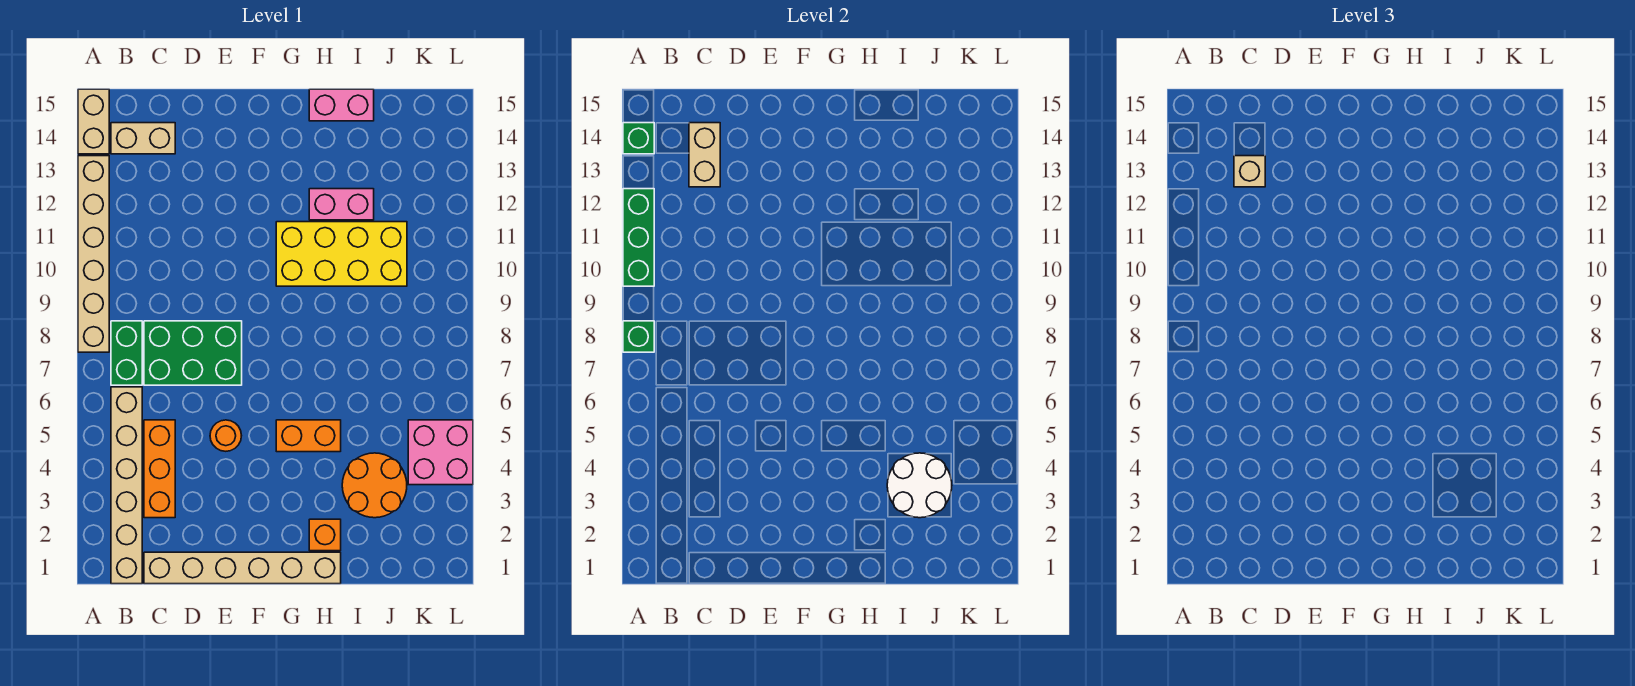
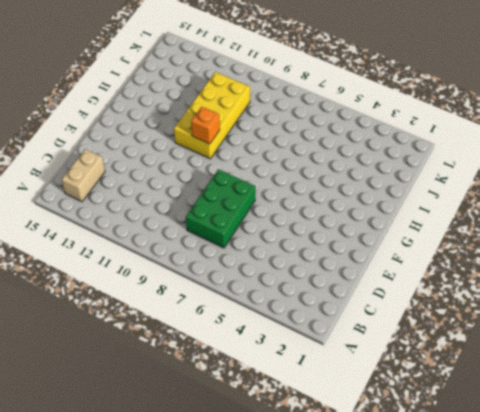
orange 1x1 brick [191,107,220,144] -> orange 1x1 brick moved to [309,519,341,551]
none -> tan 1x6 brick [78,156,109,352]
none -> tan 1x2 brick [78,89,109,154]
none -> tan 1x6 brick [111,387,142,584]

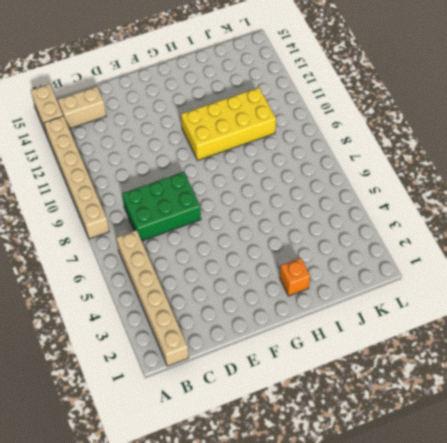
none -> green 1x2 brick [111,321,142,385]
none -> tan 1x6 brick [144,552,341,584]
none -> orange 1x3 brick [144,420,175,518]

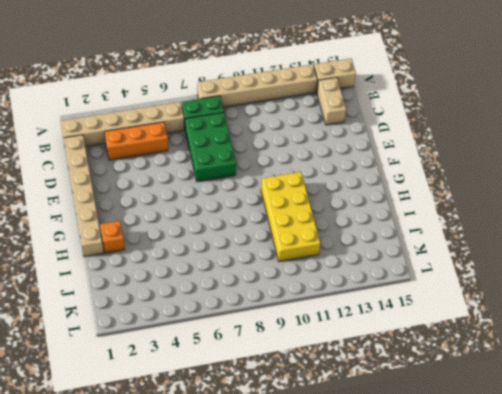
none -> orange 1x1 round brick [210,420,242,451]
none -> orange 1x2 brick [276,420,341,452]
none -> pink 1x2 brick [309,189,374,220]

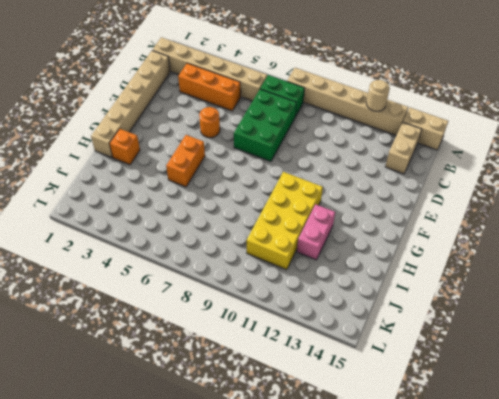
tan 1x1 round brick [366,80,390,111] -> green 1x3 brick [623,189,654,286]
none -> pink 1x2 brick [309,89,374,121]
none -> orange 2x2 round brick [342,453,407,518]
none -> pink 2x2 brick [408,420,473,485]

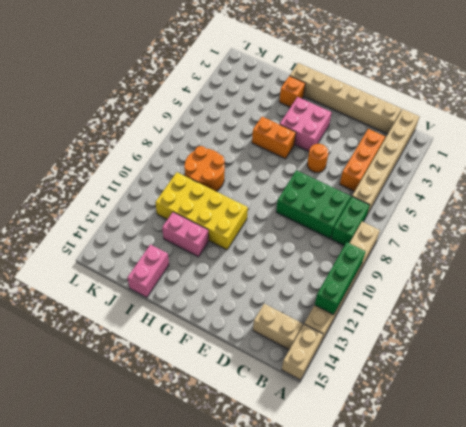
pink 2x2 brick [280,97,331,151] -> pink 2x2 brick moved to [408,420,473,485]
orange 2x2 round brick [184,146,225,192] -> orange 2x2 round brick moved to [342,453,407,518]
pink 1x2 brick [127,244,169,297] -> pink 1x2 brick turned to [309,89,374,121]
none -> green 1x1 brick [623,321,654,352]
none -> green 1x1 brick [623,123,654,154]
none -> tan 1x2 brick [689,123,720,187]

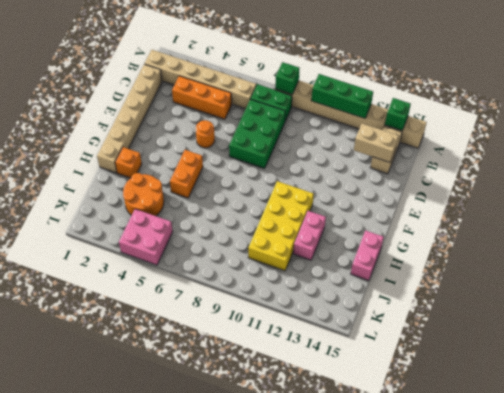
none -> white 2x2 round brick [887,453,952,518]
none -> tan 1x1 brick [1234,156,1265,187]

